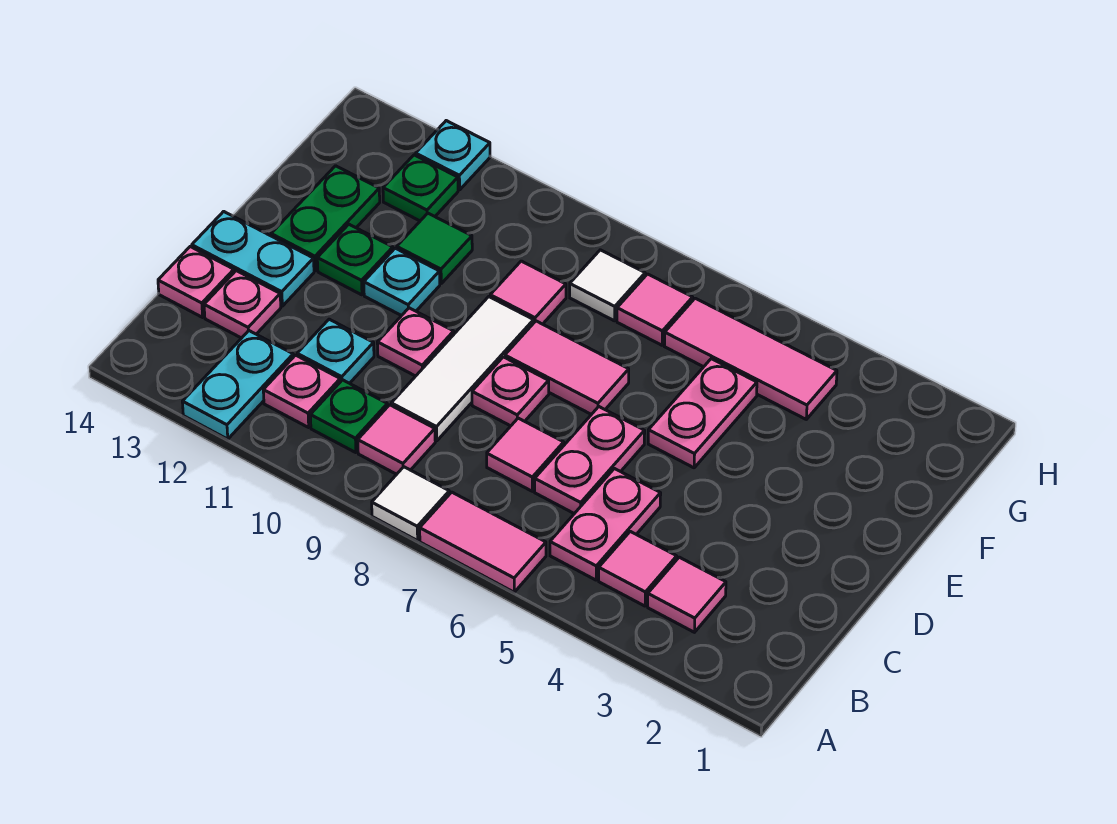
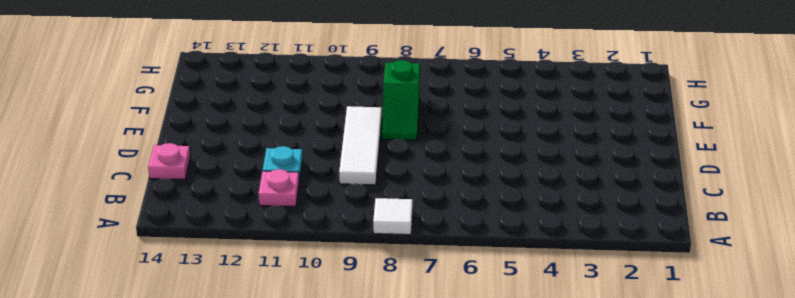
green 1x2 slope [382,60,420,140] -> pink 1x2 tile [505,321,629,414]
none -> pink 1x2 tile [420,492,546,592]
none -> cyan 1x2 plate [182,331,293,439]
none -> pink 1x1 tile [648,557,726,632]
none -> pink 1x1 tile [599,531,677,606]

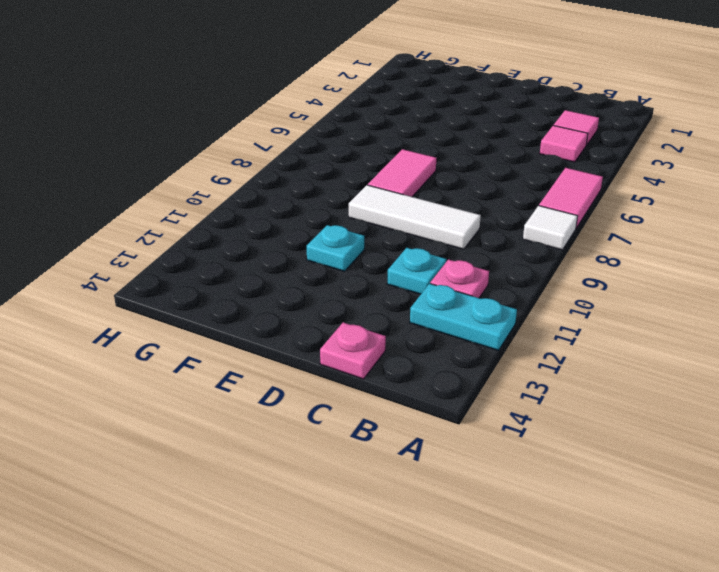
none -> pink 1x2 plate [550,469,661,580]
none -> pink 1x1 tile [358,405,435,474]
none -> green 1x1 plate [310,380,388,453]
none -> pink 1x2 plate [535,407,645,514]

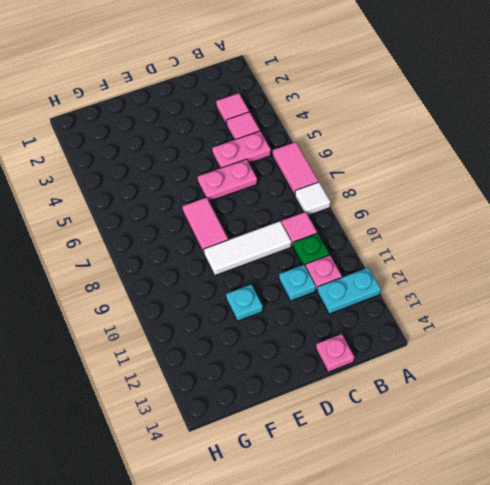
none -> pink 1x1 tile [487,418,564,491]
none -> pink 1x1 plate [204,271,281,338]
none -> pink 1x1 plate [472,357,549,426]
none -> pink 1x1 plate [377,308,454,376]

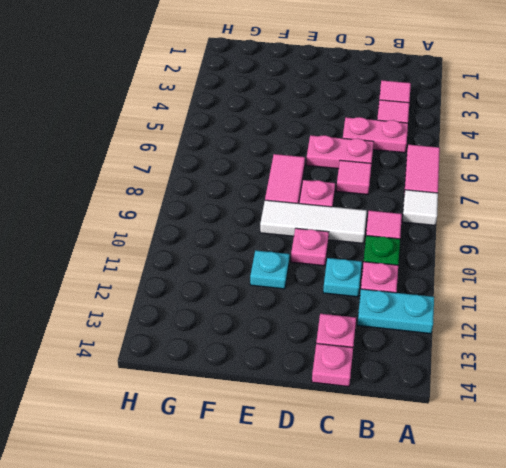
none -> cyan 1x2 plate [192,211,314,306]
none -> pink 1x2 plate [648,359,757,468]
none -> green 1x1 plate [317,224,393,295]
none -> green 1x2 plate [271,166,380,271]

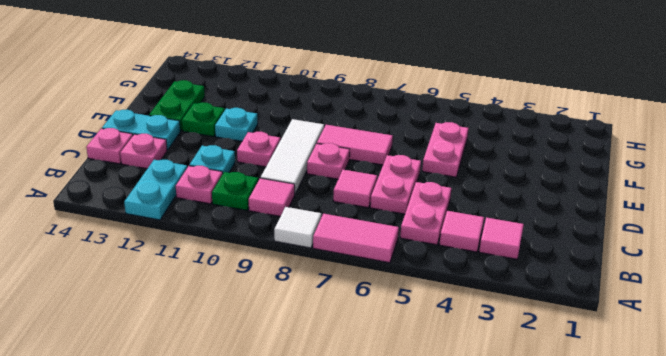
none -> pink 1x1 tile [490,261,566,324]
none -> green 1x1 tile [397,213,472,283]
none -> pink 1x3 tile [664,298,837,419]
none -> pink 1x1 tile [617,274,693,345]

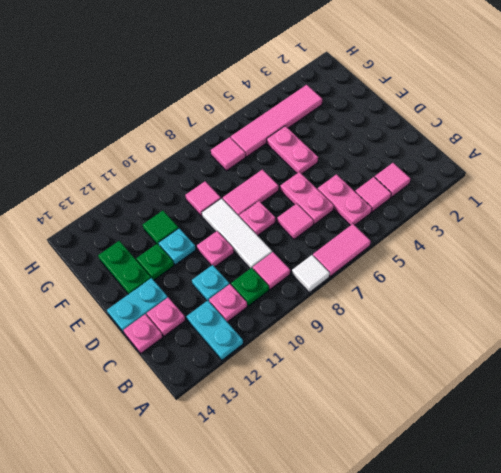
pink 1x4 tile [231,85,322,157] -> pink 1x3 tile [664,298,837,419]
none -> white 1x1 tile [570,250,645,321]
none -> green 1x1 plate [383,155,458,221]
none -> cyan 1x1 plate [416,121,490,190]

